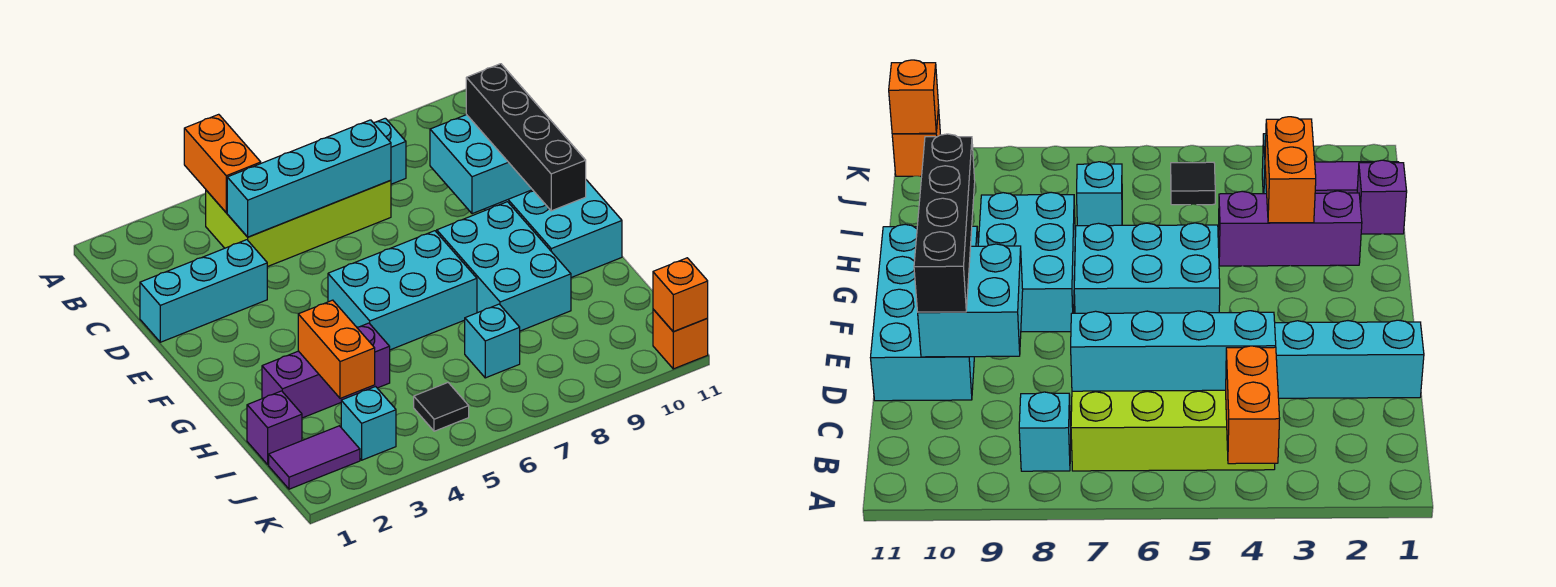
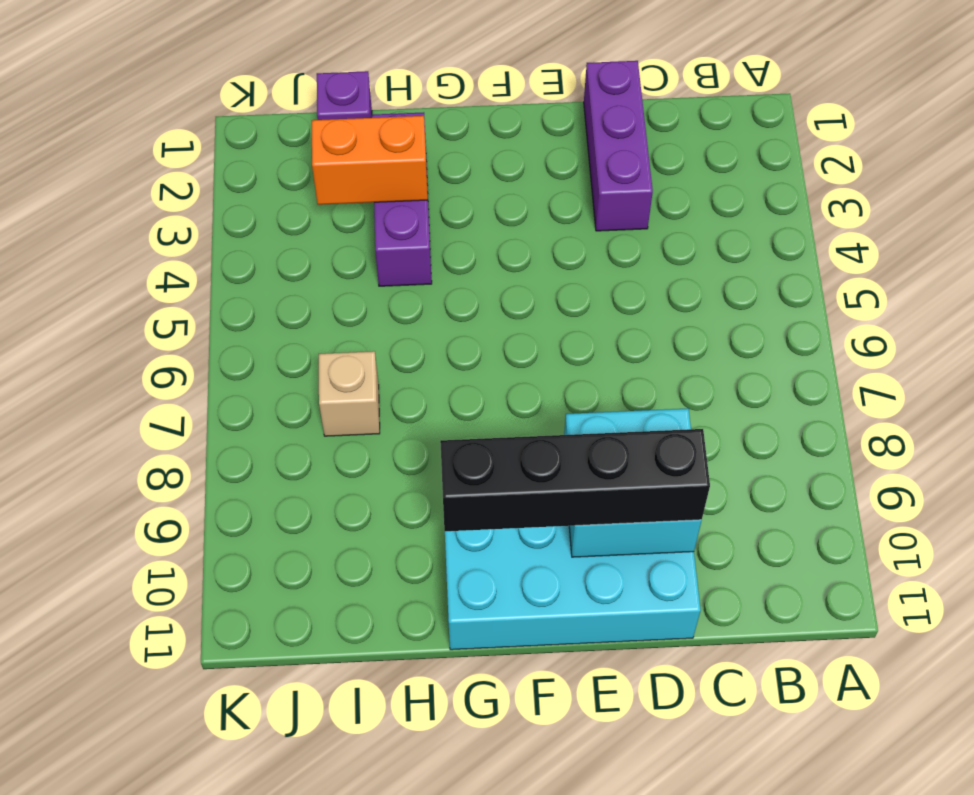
purple 1x3 brick [584,61,653,231] -> cyan 1x3 brick [140,240,267,342]
tan 1x1 brick [319,351,380,436] -> cyan 1x1 brick [465,304,520,378]
none -> lime 2x4 brick [206,180,391,267]
none -> cyan 1x1 brick [373,118,406,184]
none -> cyan 2x3 brick [328,231,477,350]

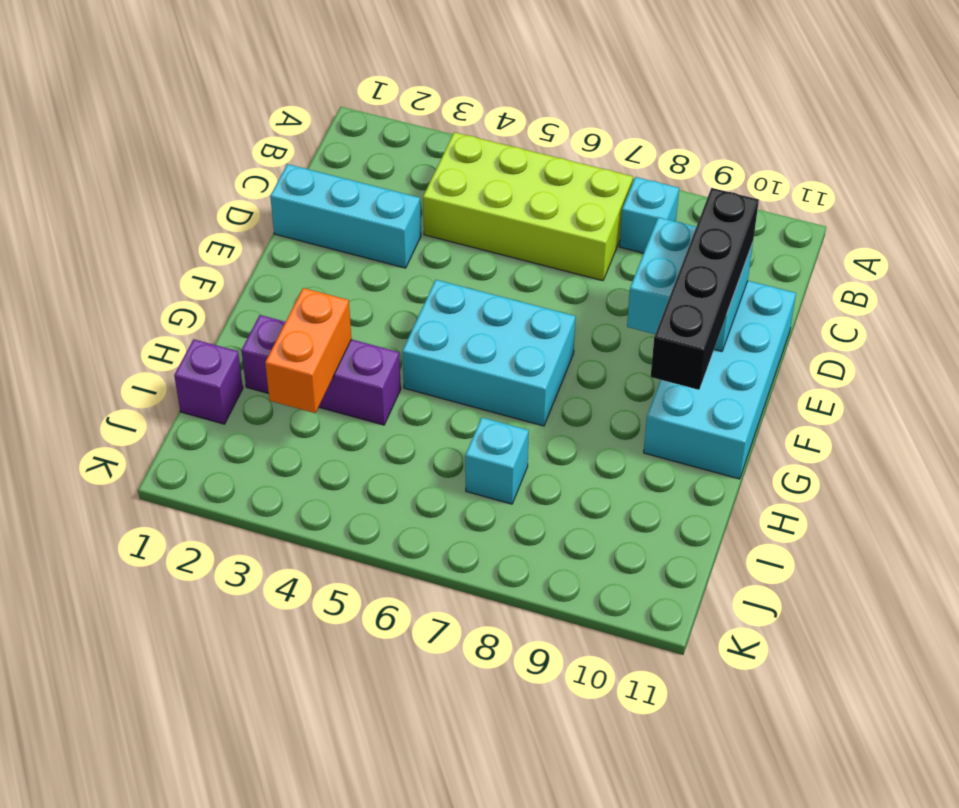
none -> cyan 2x3 brick [437,202,571,331]
none -> purple 1x2 tile [269,426,360,489]
none -> cyan 1x1 brick [341,387,396,460]

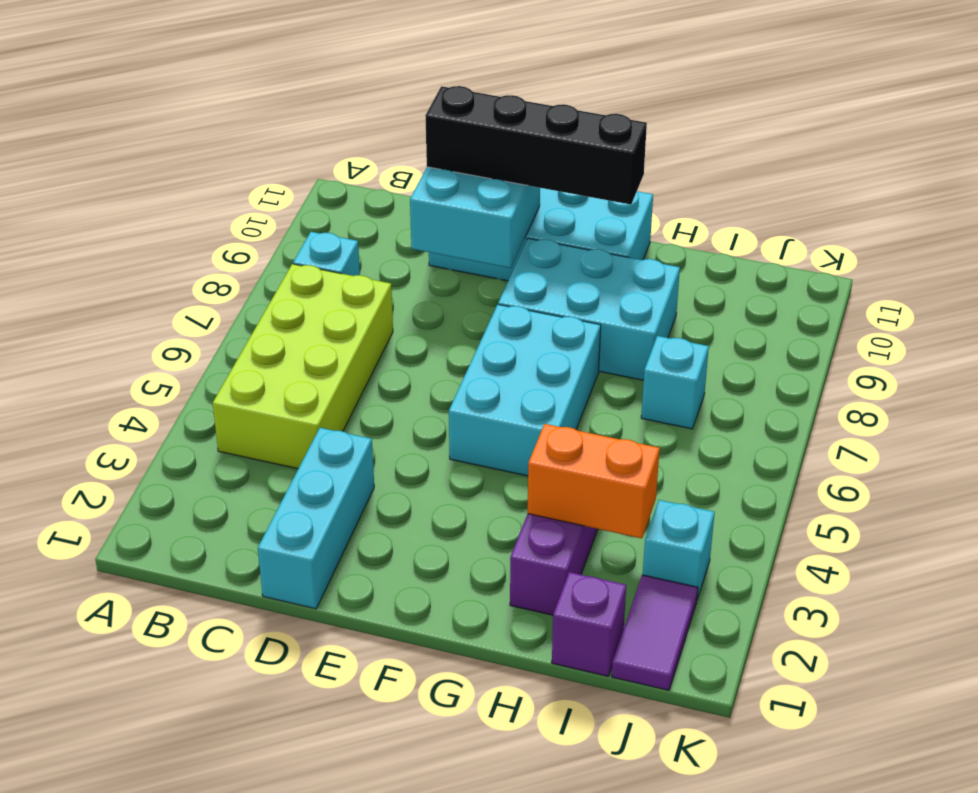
none -> black 1x1 tile [414,383,469,431]
none -> orange 1x1 brick [653,309,708,369]
none -> orange 1x2 brick [184,114,261,213]

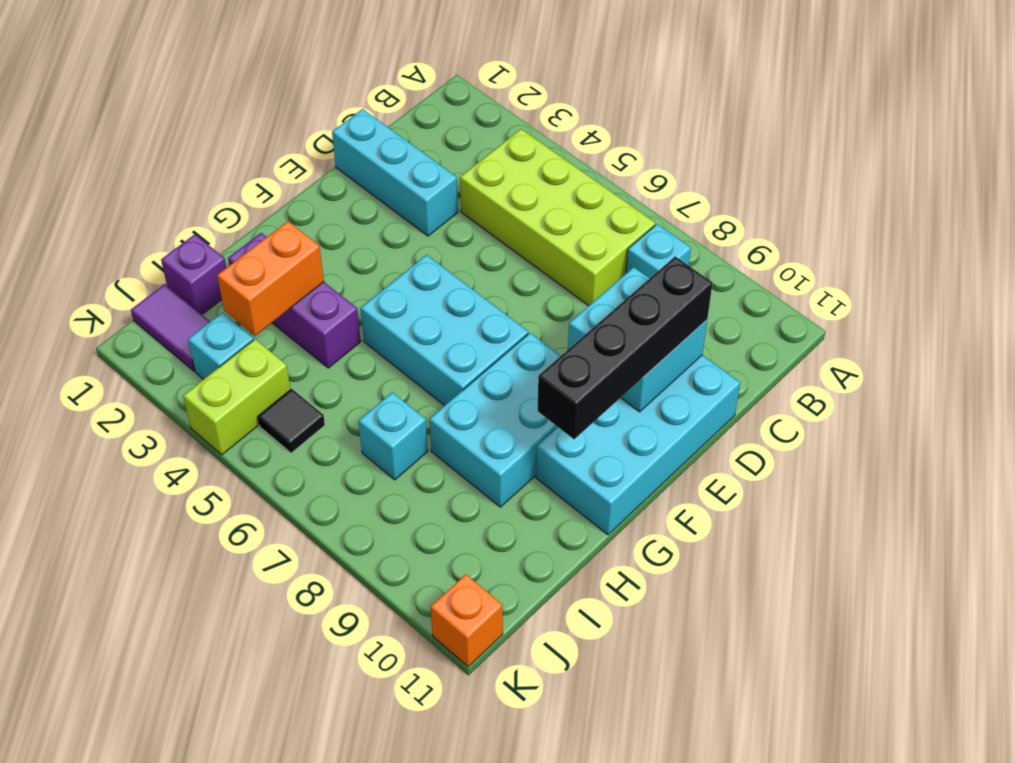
lime 1x2 brick [183,339,291,455] -> none
none -> orange 1x2 brick [184,114,261,213]
none -> cyan 1x4 brick [227,120,391,237]
none -> orange 1x1 brick [653,258,708,332]

